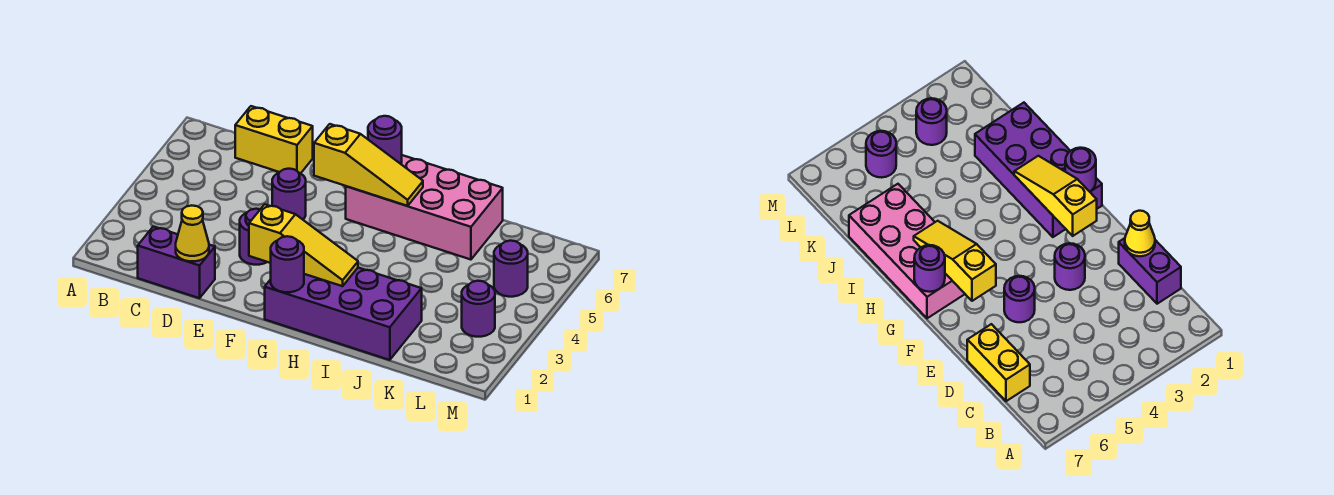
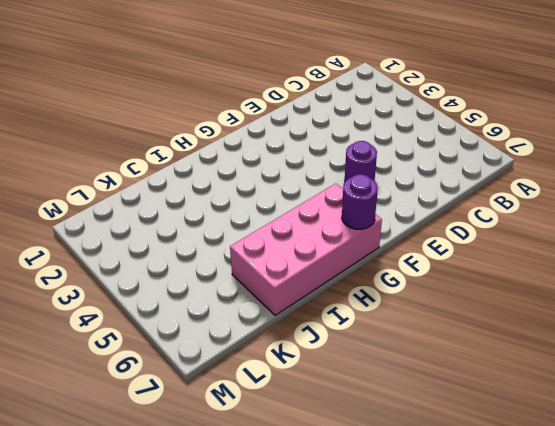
none -> purple 1x2 brick [138,227,215,298]
none -> yellow 1x2 brick [235,106,313,173]
none -> purple 1x1 round brick [240,209,267,265]

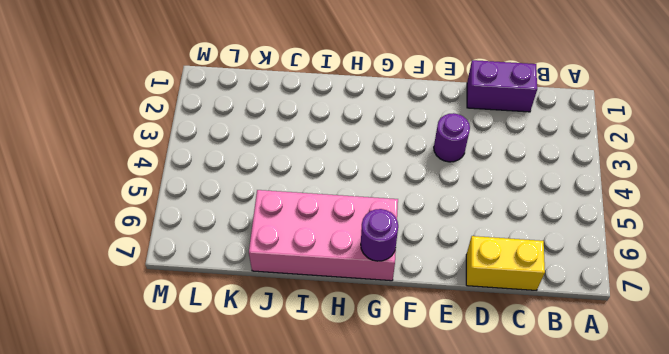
none -> purple 1x1 round brick [272,169,306,219]
none -> purple 2x4 brick [265,268,422,360]
none -> purple 1x1 round brick [462,281,495,337]

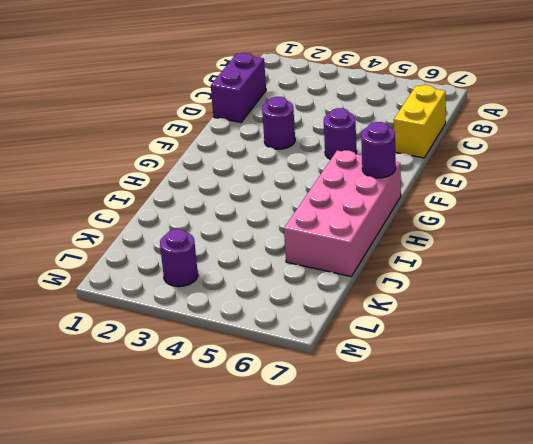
none -> purple 2x4 brick [265,268,422,360]
none -> purple 1x1 round brick [494,241,528,297]
none -> yellow 1x1 cone [176,206,209,261]

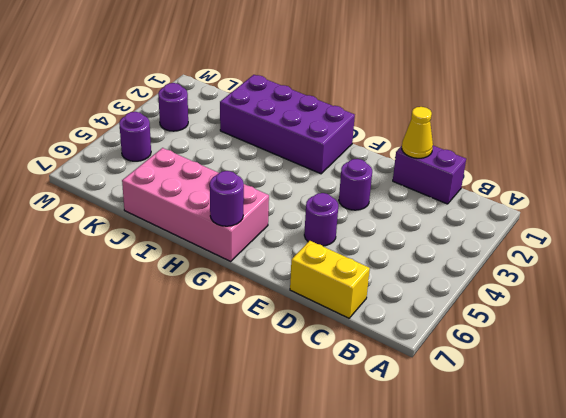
none -> yellow 1x3 slope [249,204,358,286]
none -> yellow 1x3 slope [314,124,423,206]
none -> purple 1x1 round brick [271,236,304,292]

